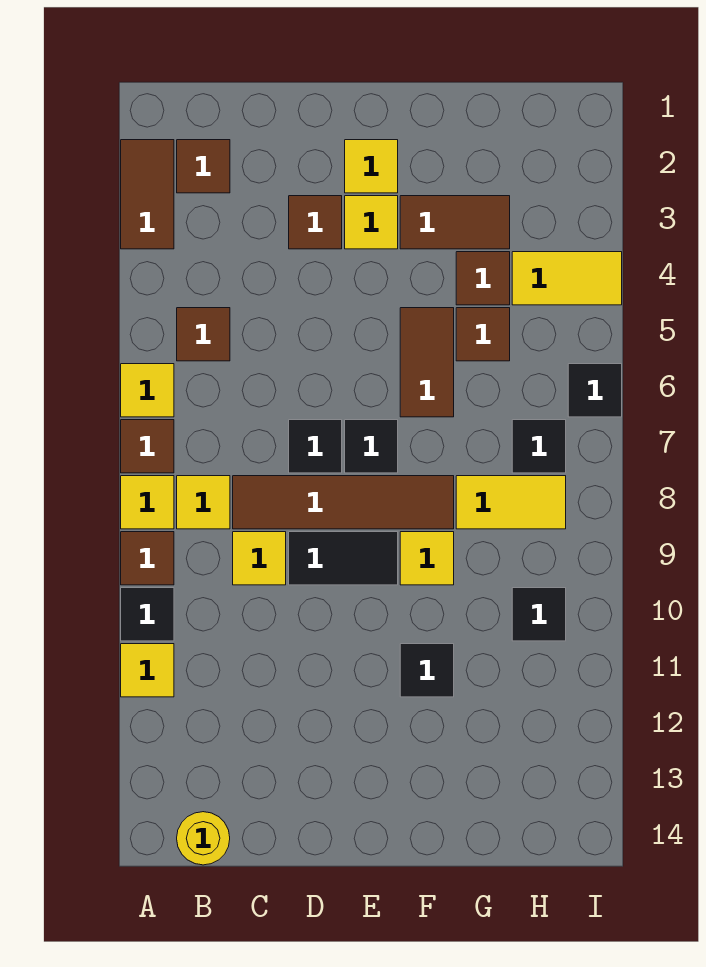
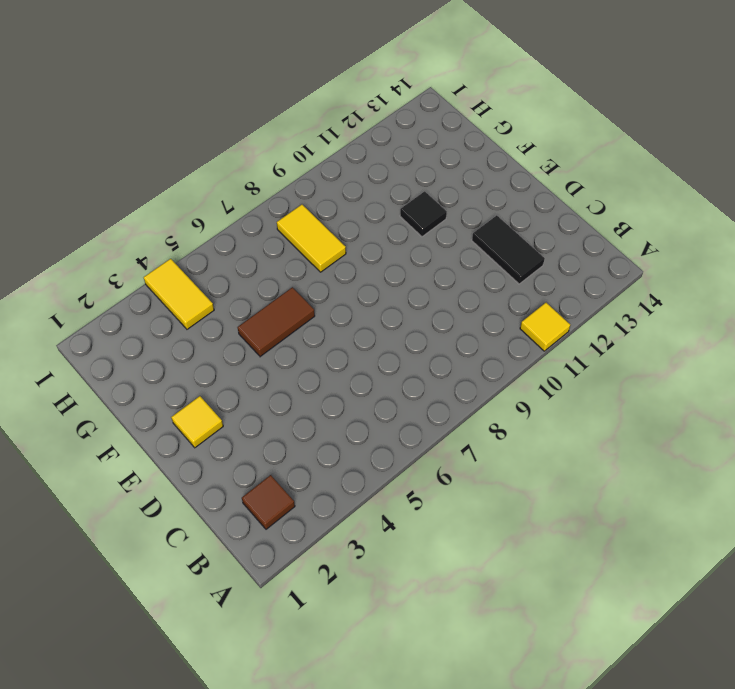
black 1x2 tile [472,216,545,284] -> black 1x2 tile moved to [289,532,398,585]
none -> brown 1x2 tile [121,140,174,249]
none -> yellow 1x1 tile [121,364,174,417]
none -> brown 1x1 tile [121,420,174,473]
none -> yellow 1x1 tile [121,476,174,529]

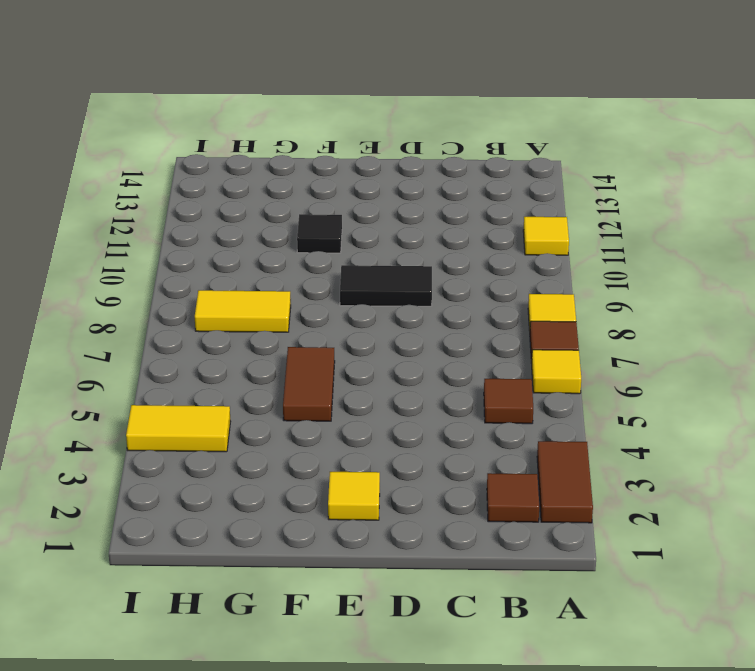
none -> brown 1x1 tile [121,532,174,585]
none -> black 1x1 tile [121,588,174,641]
none -> yellow 1x1 tile [177,476,230,529]
none -> yellow 1x1 round brick [177,812,230,865]

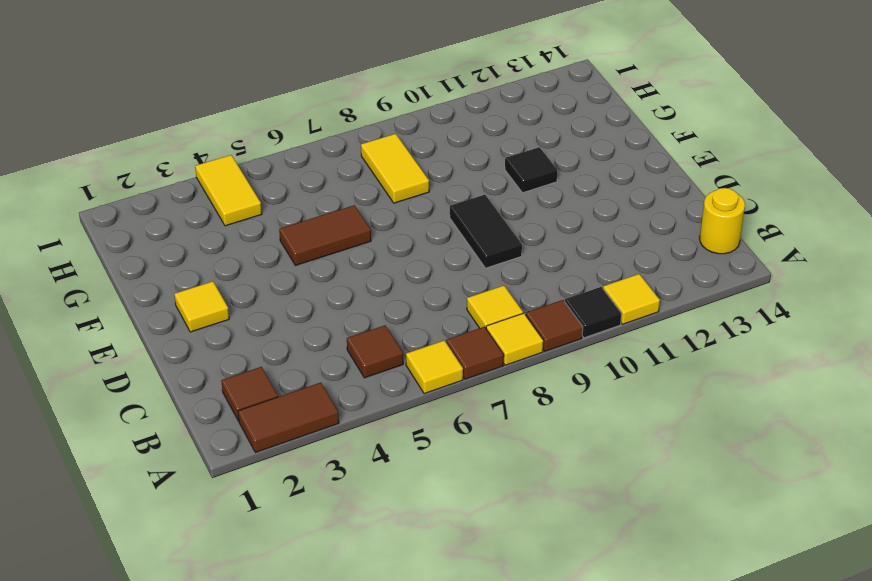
none -> brown 1x4 tile [233,476,454,529]
none -> yellow 1x1 tile [233,532,286,585]
none -> brown 1x1 tile [289,196,342,249]
none -> black 1x1 tile [289,420,342,473]

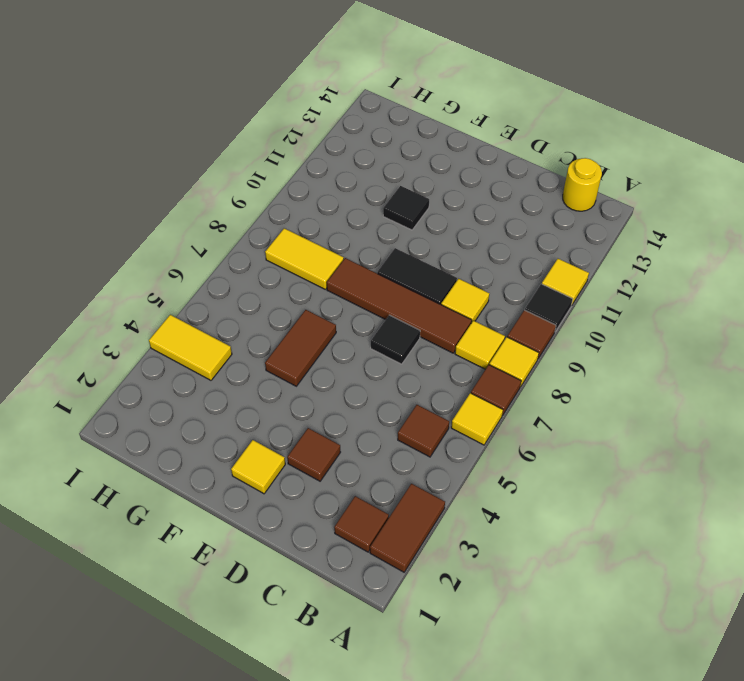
none -> yellow 1x1 tile [345,196,398,249]
none -> black 1x1 tile [345,420,398,473]
none -> brown 1x2 tile [400,196,510,249]
none -> yellow 1x1 tile [400,532,454,585]

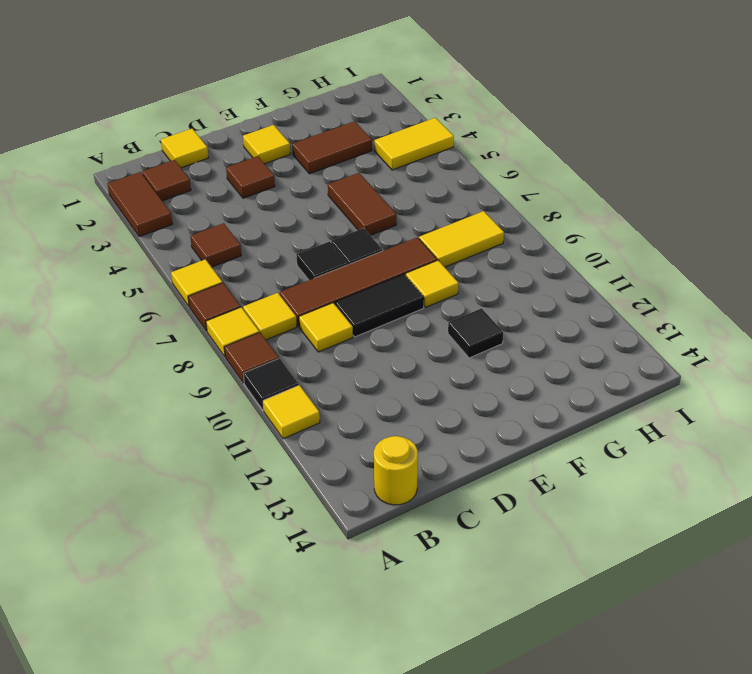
yellow 1x1 tile [161,129,209,168] -> yellow 1x1 tile moved to [345,196,398,249]
none -> brown 1x1 tile [456,252,510,305]
none -> brown 1x1 tile [456,308,510,361]
none -> black 1x1 tile [512,420,566,473]
none -> black 1x1 tile [512,588,566,641]

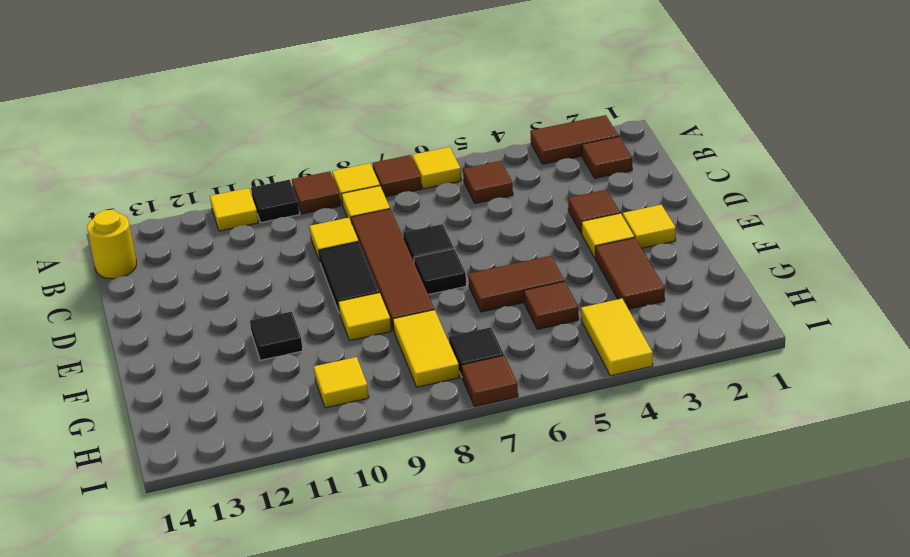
yellow 1x1 tile [314,357,369,408] -> black 1x1 tile [512,588,566,641]
brown 1x1 tile [461,355,518,407] -> brown 1x1 tile moved to [456,252,510,305]
none -> black 1x1 tile [568,364,622,417]

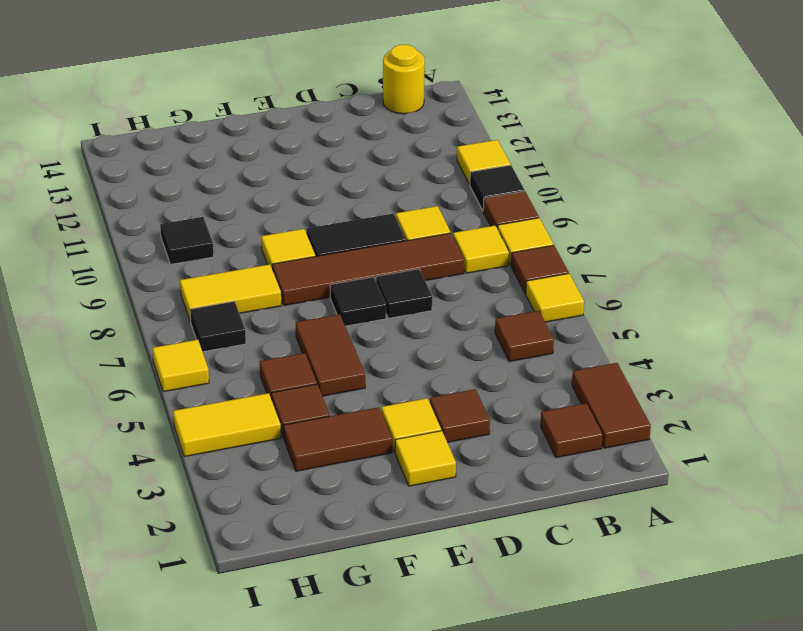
yellow 1x1 tile [152,340,209,392] -> black 1x1 tile [568,364,622,417]
none -> black 1x1 tile [400,644,454,697]

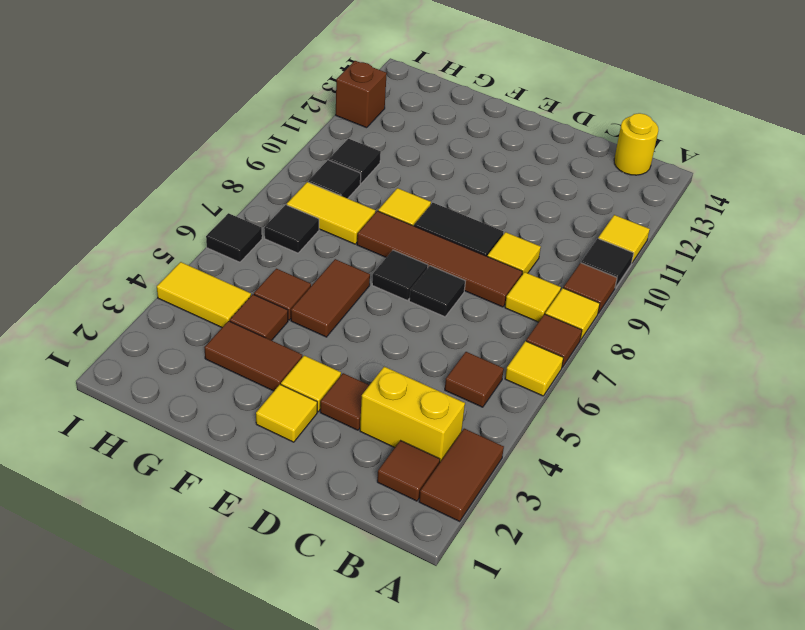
yellow 1x2 brick [360,367,465,462] -> none
black 1x1 tile [308,160,361,199] -> black 1x1 tile moved to [400,644,454,697]
brown 1x1 brick [336,61,387,128] -> none

